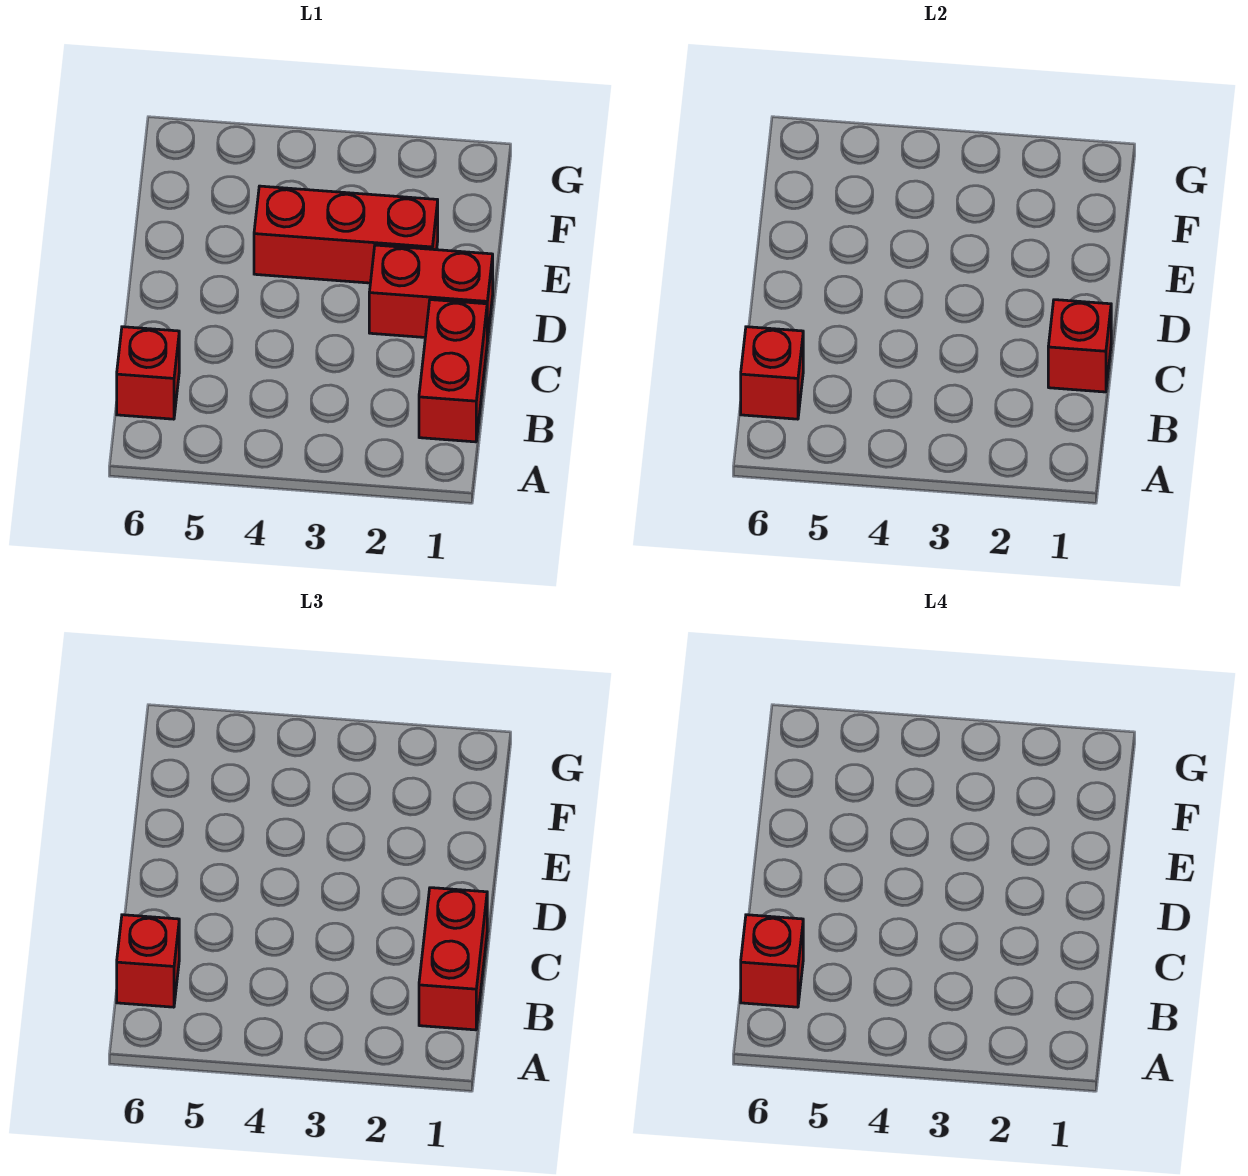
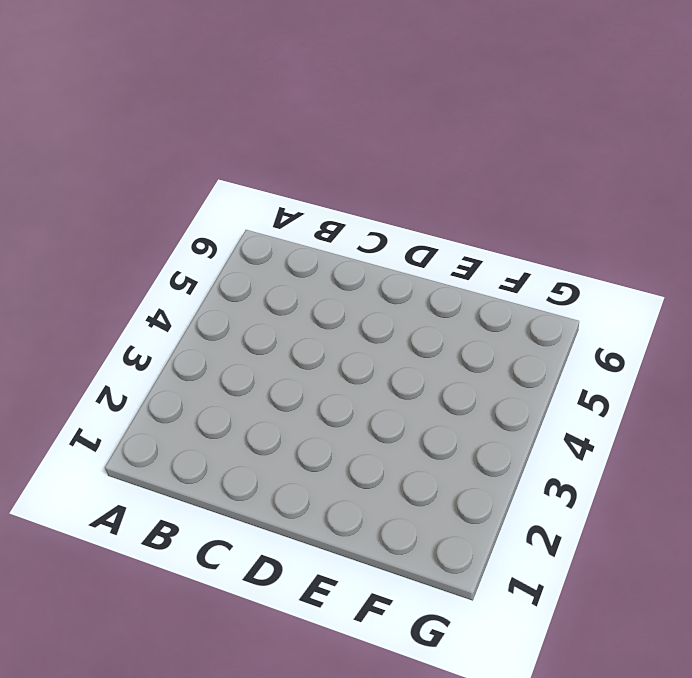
none -> red 1x2 brick [419,300,487,442]
none -> red 1x1 brick [117,327,179,419]

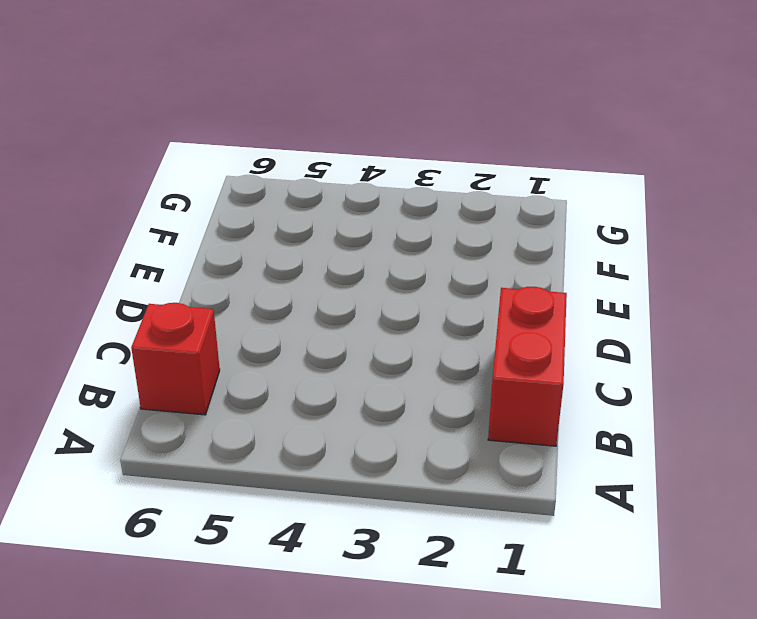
none -> red 1x2 brick [369,245,493,341]
none -> red 1x3 brick [254,186,438,283]

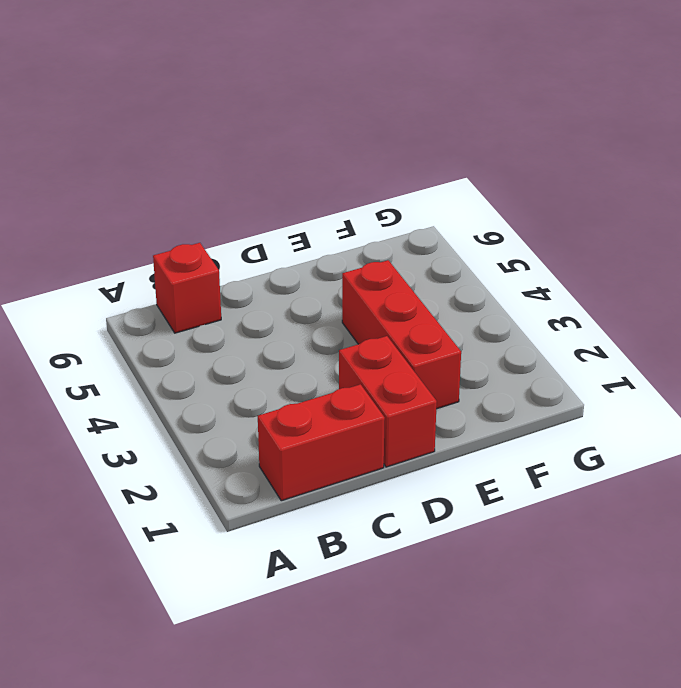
none -> red 1x1 brick [741,327,803,419]
none -> red 1x1 brick [1048,300,1111,392]

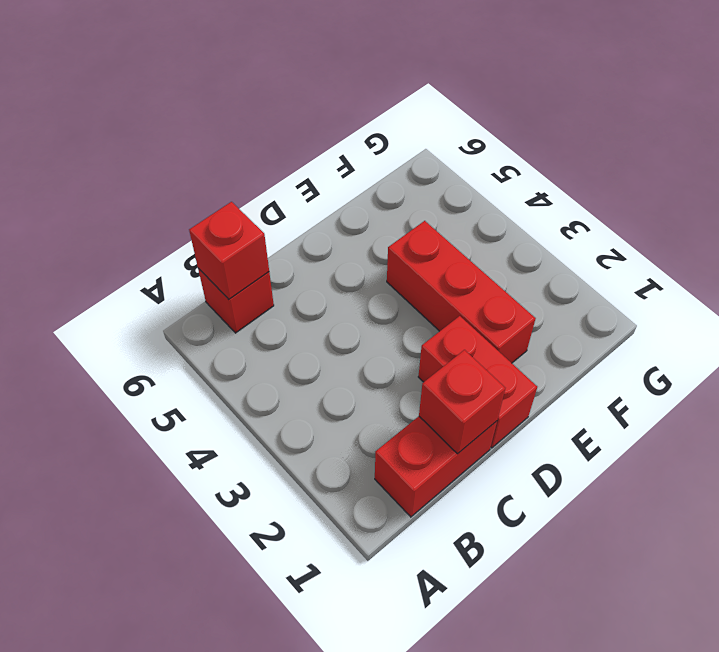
none -> red 1x2 brick [419,888,487,1030]
none -> red 1x1 brick [117,915,179,1007]

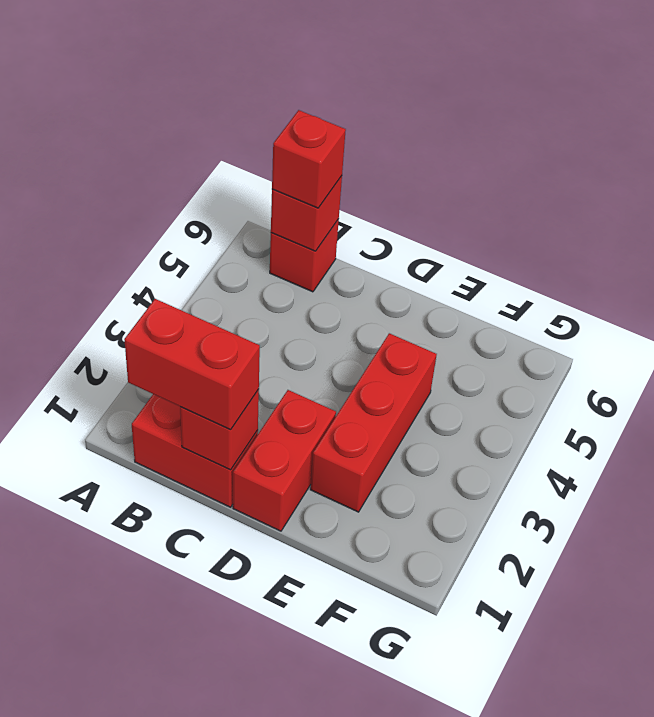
none -> red 1x1 brick [741,915,803,1007]

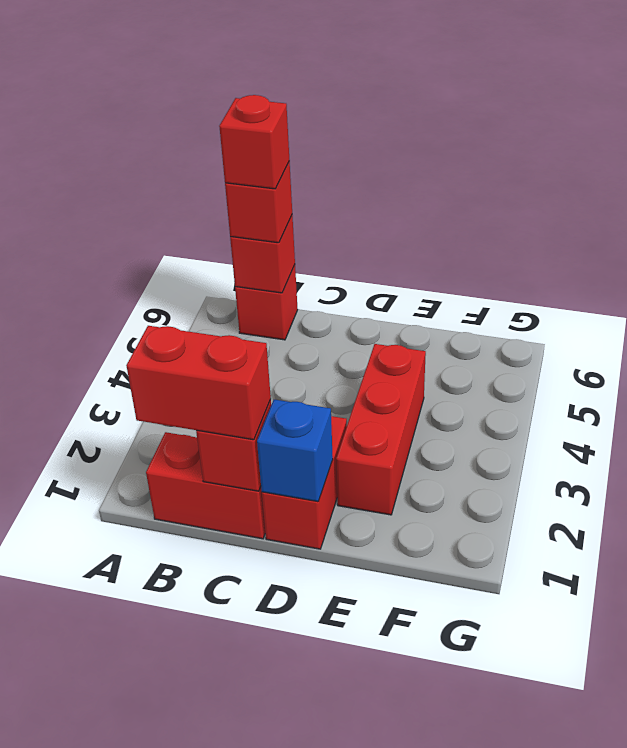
blue 1x1 brick [257,400,333,502] -> none

